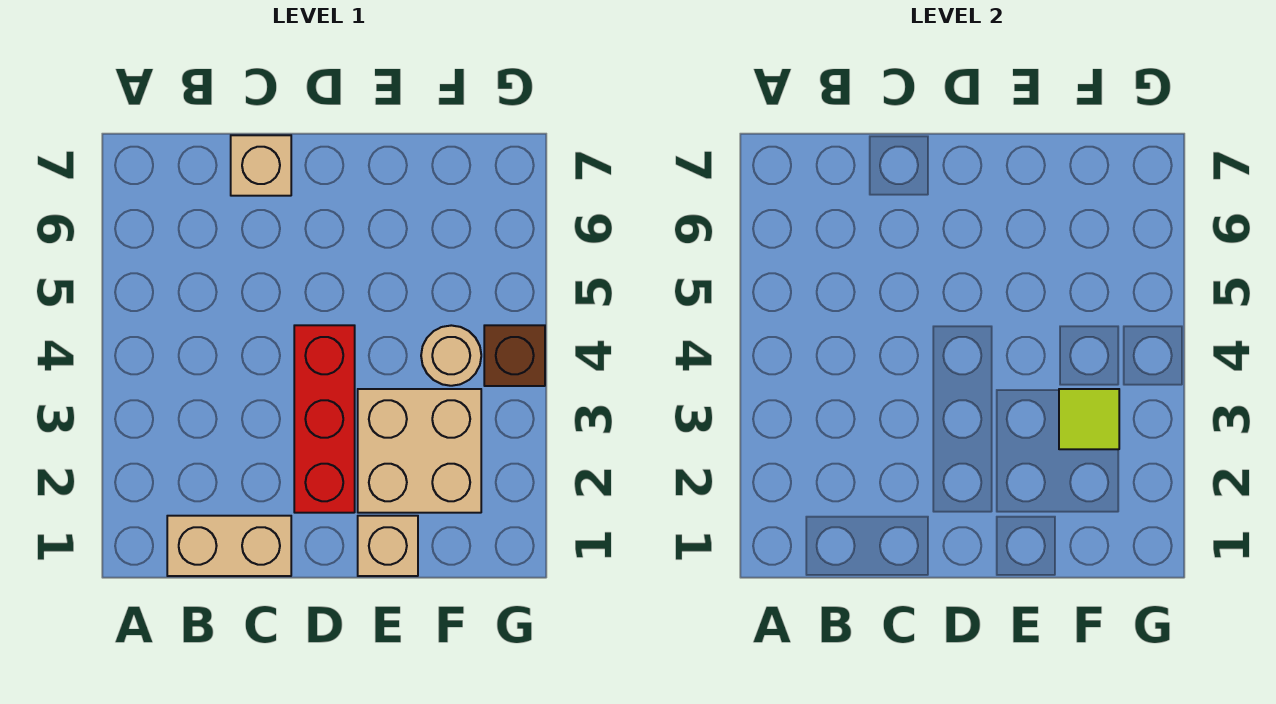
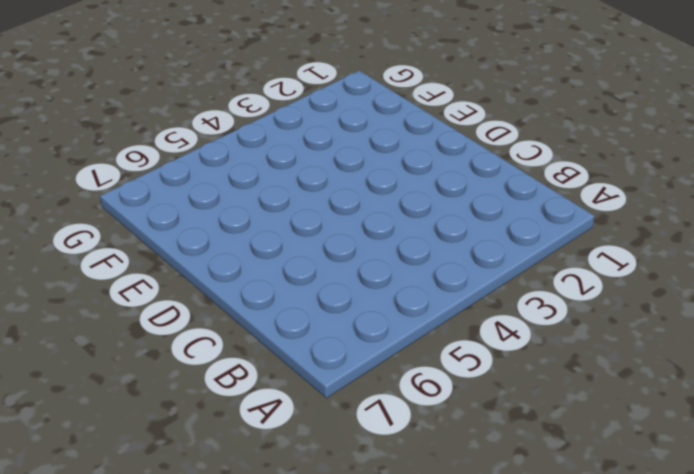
none -> tan 1x2 brick [167,516,291,576]
none -> tan 1x1 brick [231,135,291,196]

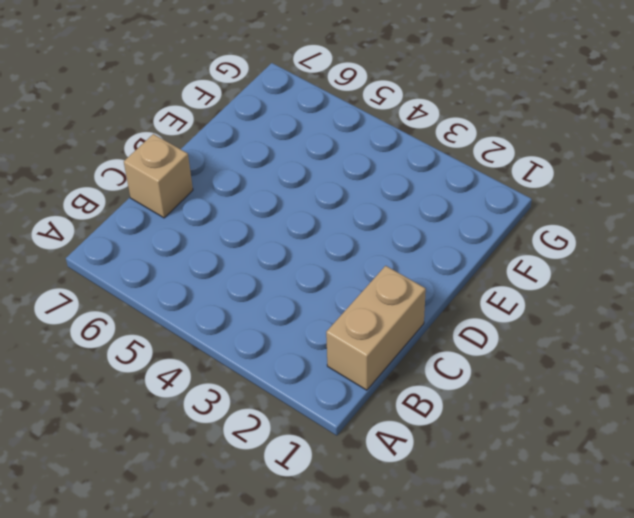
none -> red 1x3 brick [294,325,355,513]
none -> tan 1x1 brick [358,516,418,576]

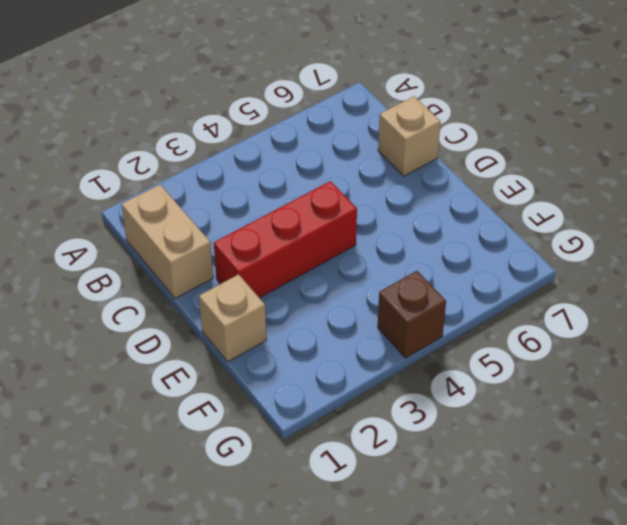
none -> tan 2x2 brick [358,389,481,513]
none -> tan 1x1 round brick [421,325,481,386]

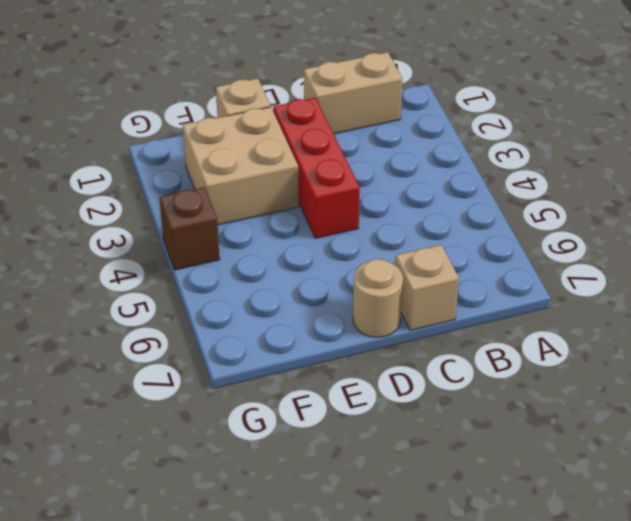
tan 1x1 round brick [353,259,403,337] -> tan 1x1 round brick moved to [421,325,481,386]
none -> lime 1x1 tile [1059,389,1119,449]

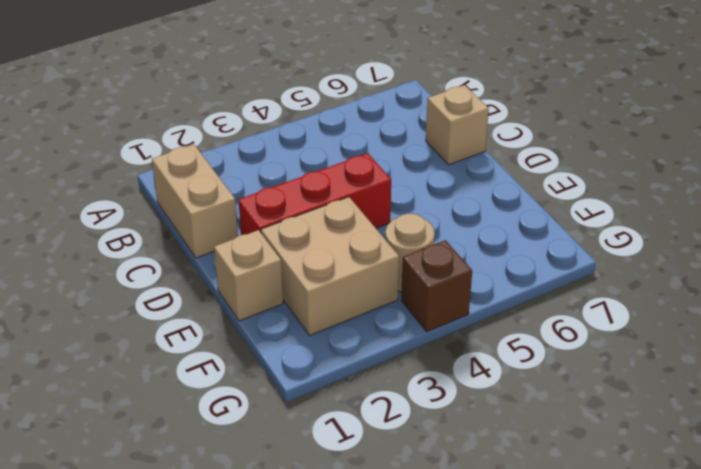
none -> lime 1x1 tile [1059,389,1119,449]

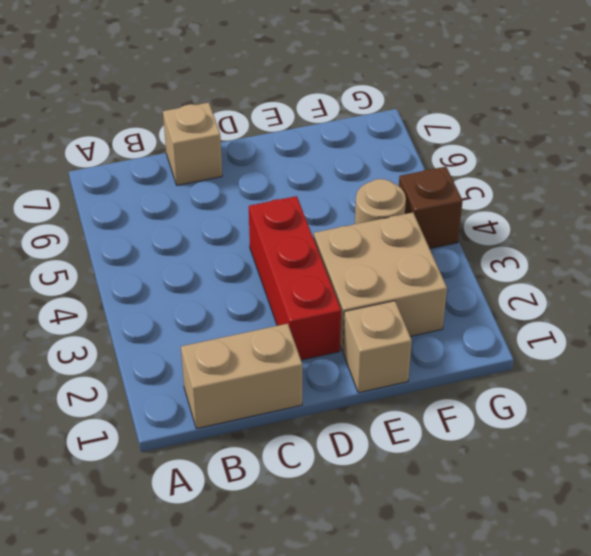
none -> lime 1x1 tile [1059,389,1119,449]

